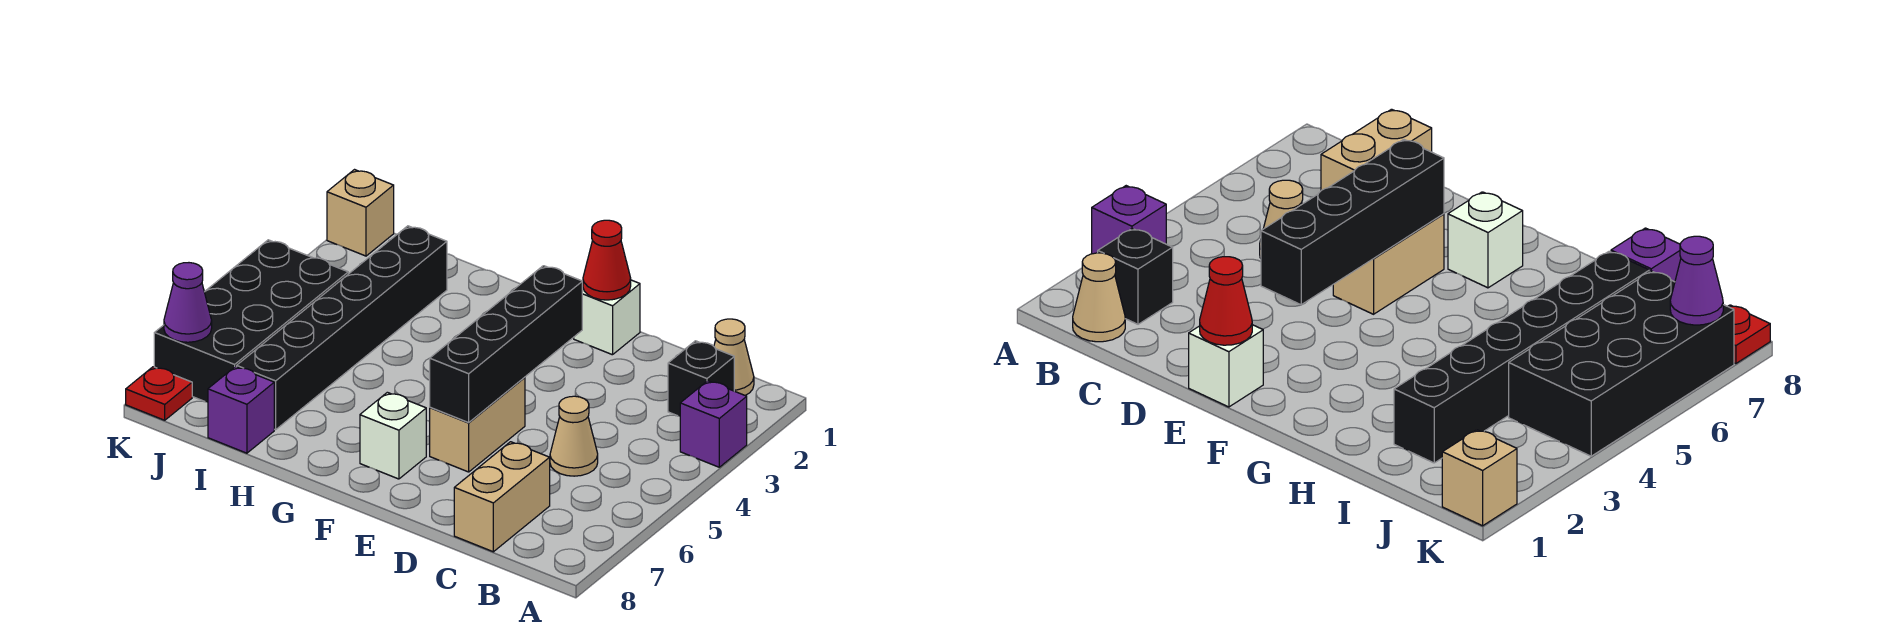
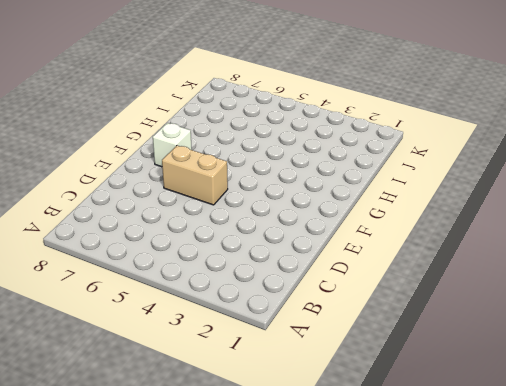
none -> purple 1x1 brick [680,381,747,467]
none -> tan 1x1 cone [714,319,754,395]
none -> black 1x1 brick [668,341,734,416]

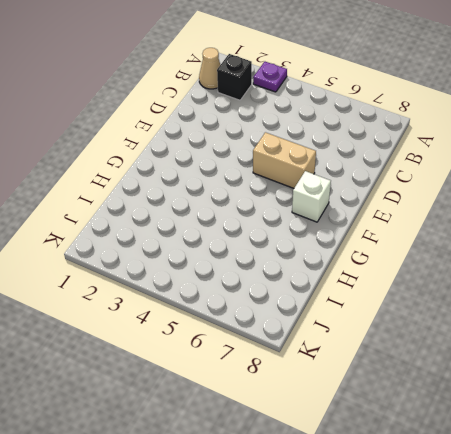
purple 1x1 plate [253,62,287,92] -> purple 1x1 brick [680,381,747,467]
none -> tan 1x1 cone [550,396,598,476]
none -> tan 1x2 brick [454,442,550,552]
none -> white 1x1 brick [574,280,640,355]

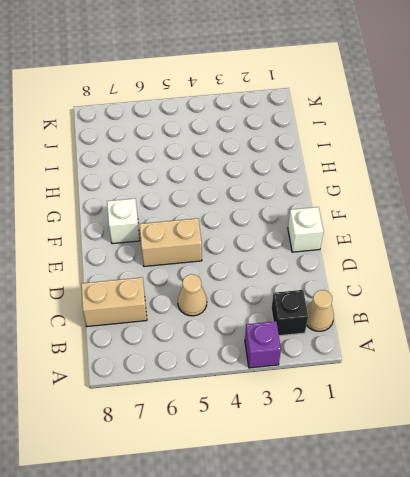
none -> black 1x6 brick [237,226,447,430]
none -> purple 1x1 brick [208,367,274,453]
none -> black 2x4 brick [154,240,348,402]

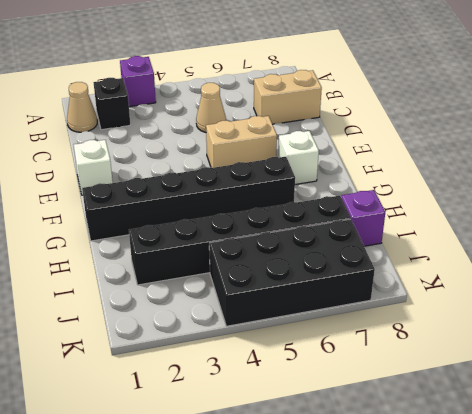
black 1x6 brick [82,157,295,241] -> none
none -> tan 1x1 brick [327,170,394,256]
none -> red 1x1 plate [126,367,192,420]
none -> red 1x1 cone [583,220,631,300]

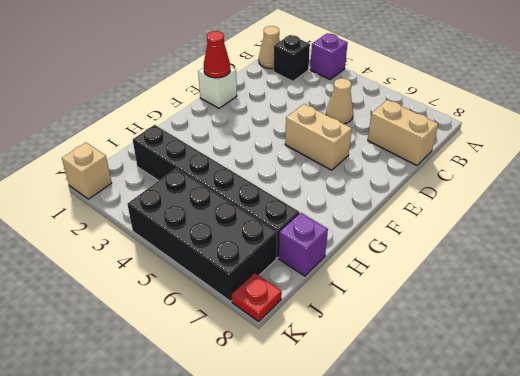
none -> white 1x1 brick [360,392,426,479]
none -> black 1x4 brick [430,266,582,423]
none -> purple 1x1 cone [164,263,212,342]

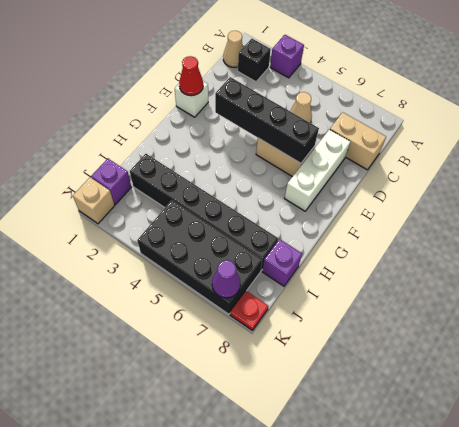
white 1x3 brick [284,129,350,211] -> white 1x1 brick [360,392,426,479]
purple 1x1 brick [91,159,131,205] -> none

